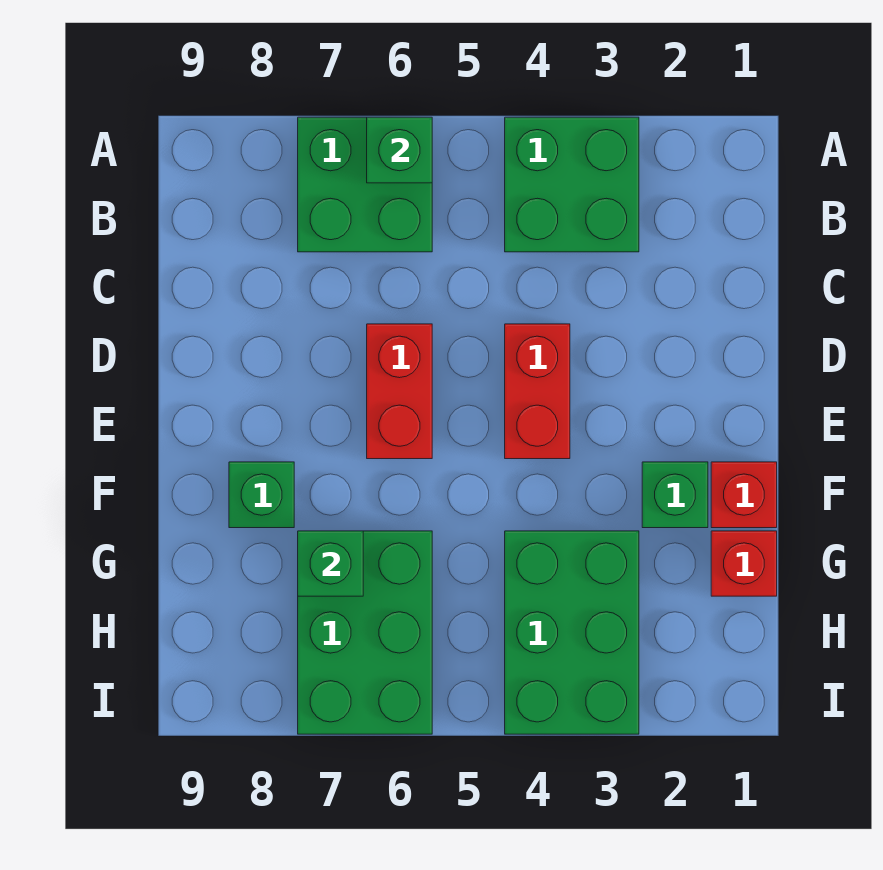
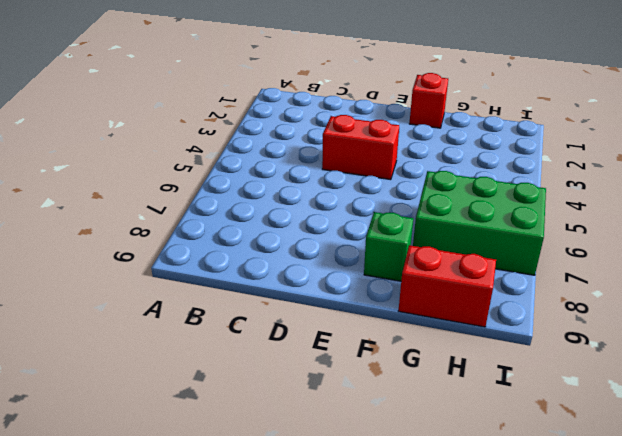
red 1x2 brick [398,245,496,327] -> red 1x2 brick moved to [367,324,432,459]
none -> green 2x2 brick [505,117,639,252]
none -> green 2x2 brick [298,117,432,252]
none -> green 1x1 brick [642,462,708,528]

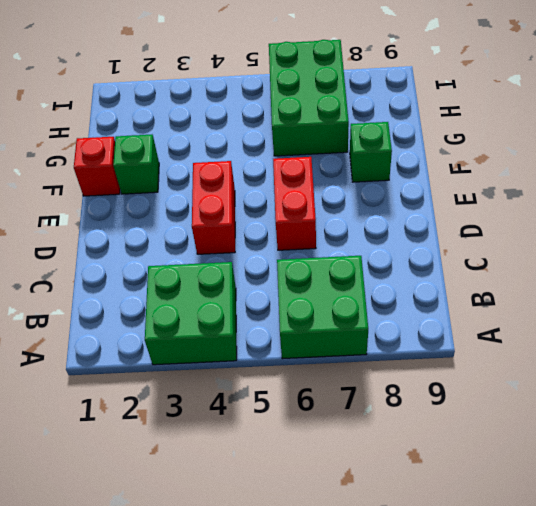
none -> red 1x1 brick [711,531,777,596]
none -> green 2x3 brick [505,531,639,734]
none -> green 1x1 brick [367,117,432,183]

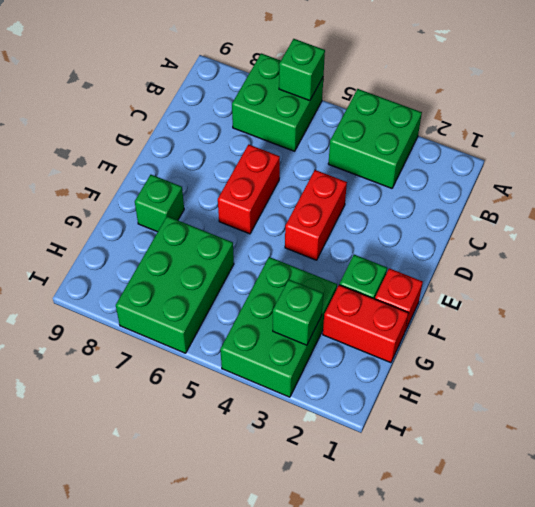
red 1x2 brick [323,285,408,363] -> red 1x1 brick [711,531,777,596]
green 1x1 brick [273,280,323,345] -> green 1x1 brick moved to [298,531,363,596]

